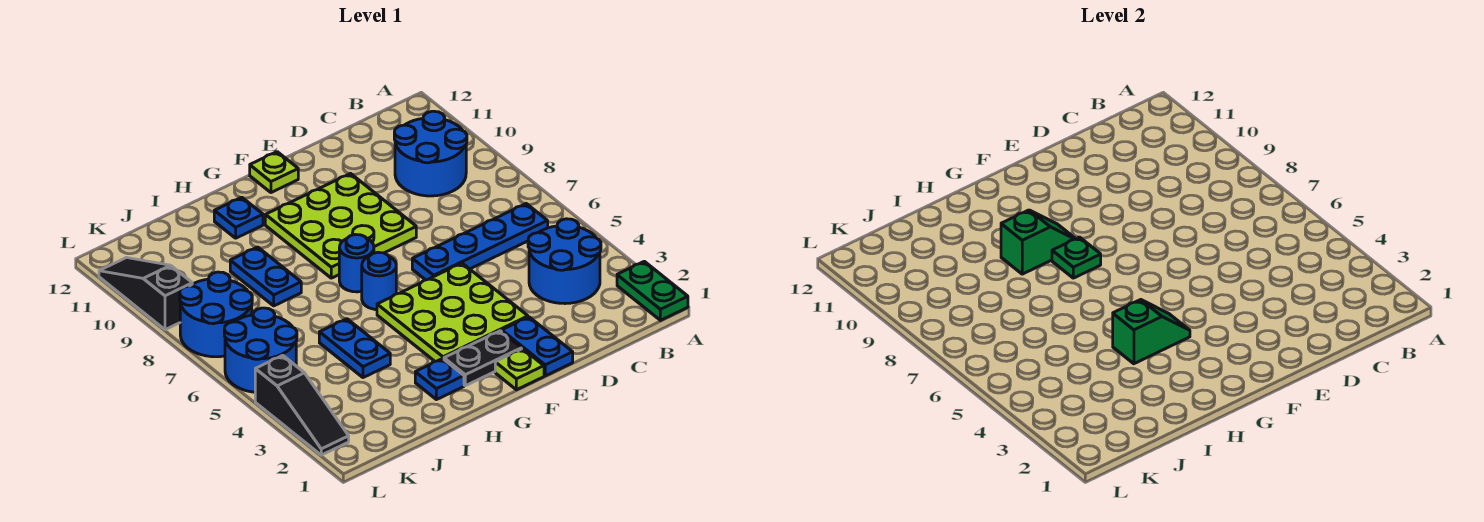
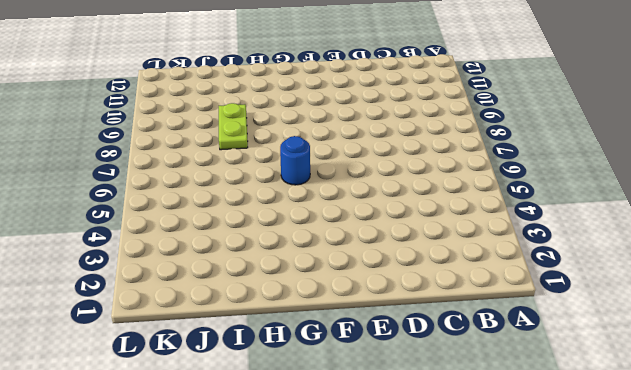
lime 1x2 plate [219,103,248,150] -> blue 1x2 plate [230,247,301,306]
none -> green 1x2 plate [617,261,688,320]
none -> blue 2x2 round brick [528,219,601,304]
none -> blue 1x4 plate [412,204,548,280]

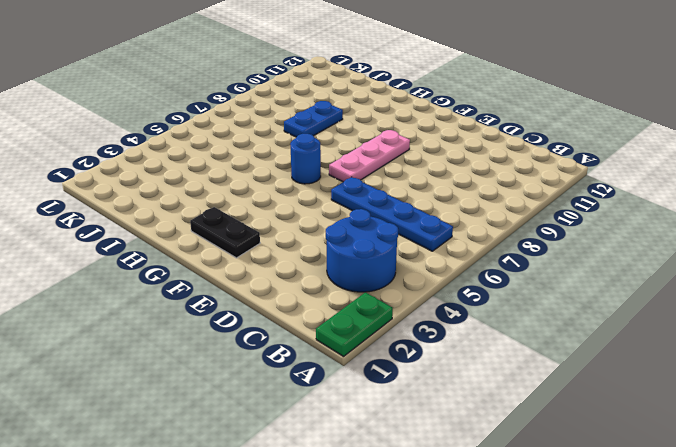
pink 1x3 plate [329,130,410,182] -> lime 3x3 plate [265,174,416,278]
none -> blue 2x2 round brick [394,111,467,196]
none -> blue 1x2 plate [502,317,573,376]
none -> lime 3x3 plate [377,263,528,361]

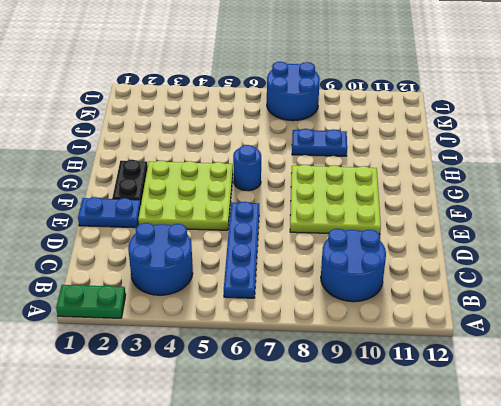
none -> lime 1x1 plate [495,349,544,390]
none -> lime 1x1 plate [250,152,298,193]
none -> blue 1x1 round brick [339,235,374,292]

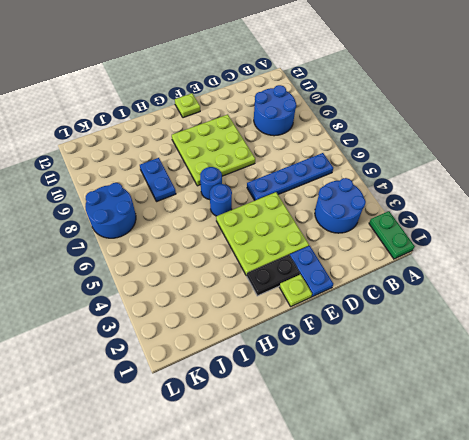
none -> blue 1x1 plate [415,359,464,400]
none -> blue 1x1 plate [214,197,263,238]
none -> blue 1x2 plate [319,319,390,378]

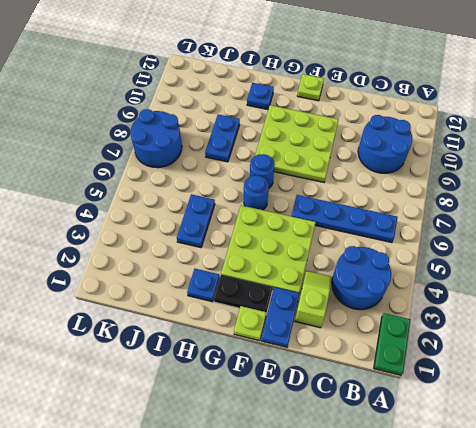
lime 1x2 slope [295,271,331,328] -> none
none -> blue 2x2 round brick [224,308,297,392]
none -> black 1x3 slope [255,355,349,455]
none -> black 1x3 slope [99,258,192,330]

